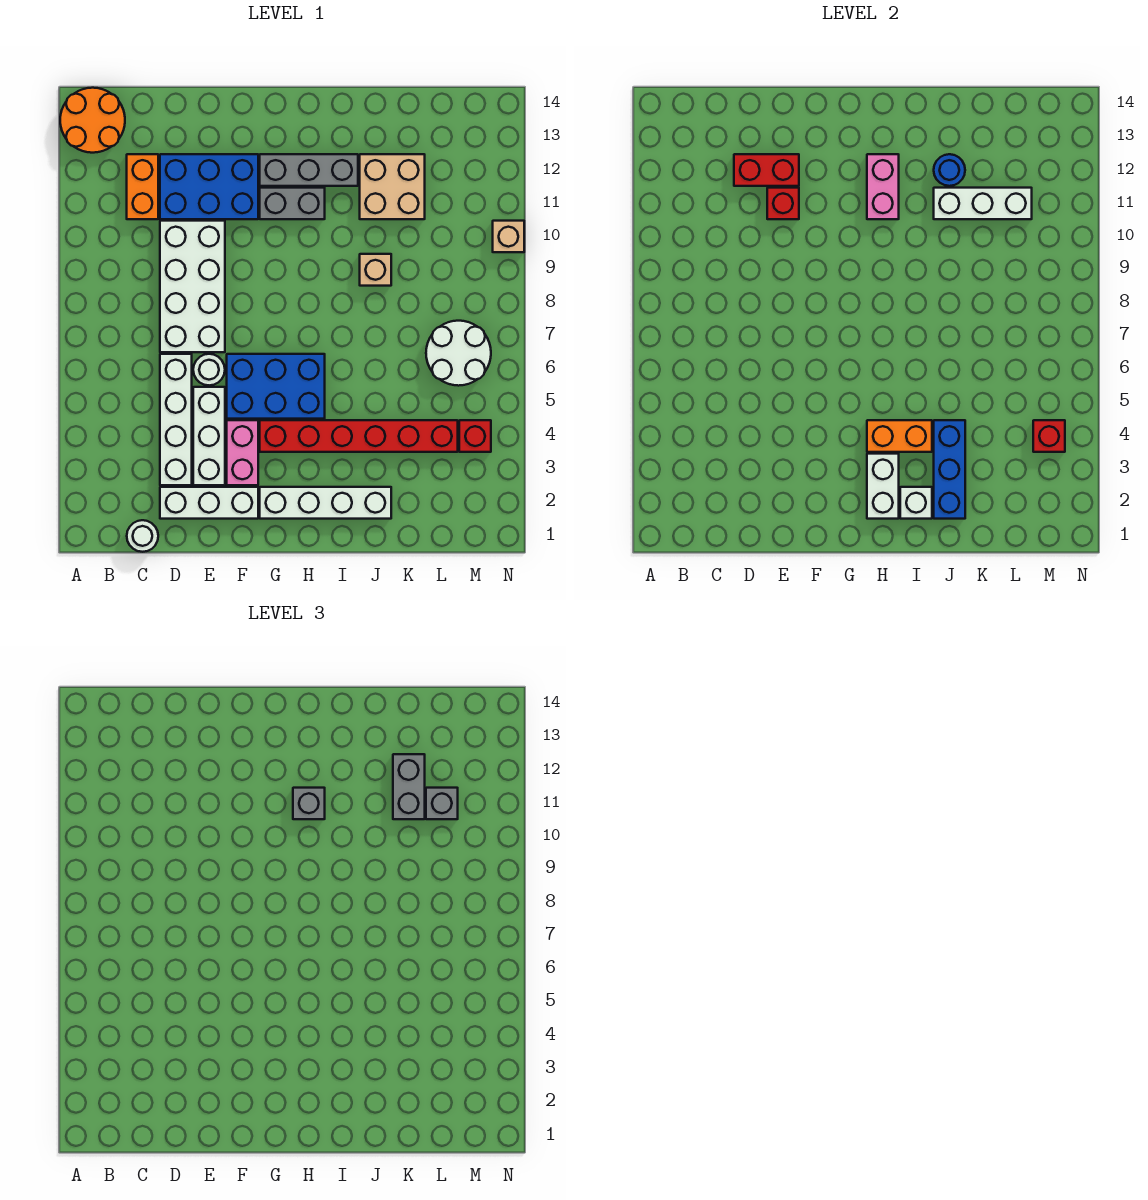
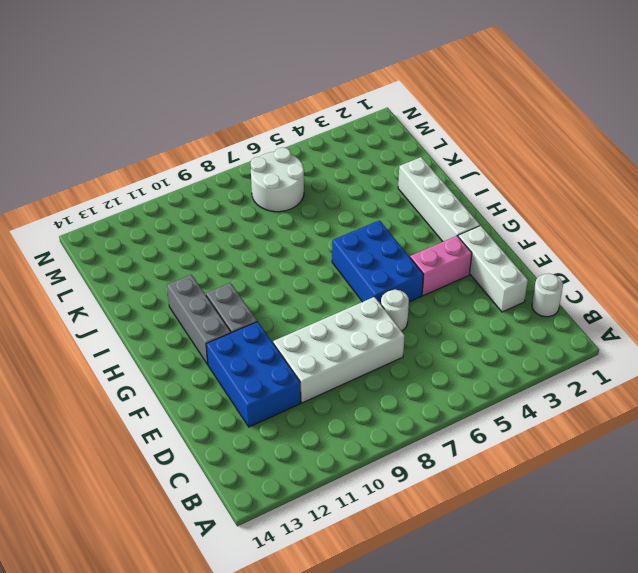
none -> orange 2x2 round brick [60,88,125,153]
none -> orange 1x2 brick [127,154,158,219]
none -> white 1x4 brick [160,354,192,485]
none -> white 1x3 brick [193,387,225,485]

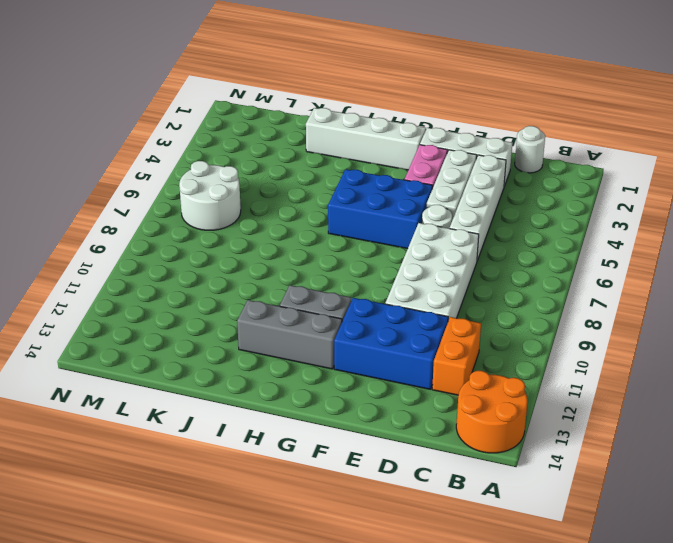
none -> red 1x6 brick [260,420,458,452]
none -> tan 1x1 brick [360,254,391,286]
none -> tan 2x2 brick [360,154,425,219]
none -> red 1x1 brick [459,420,491,452]

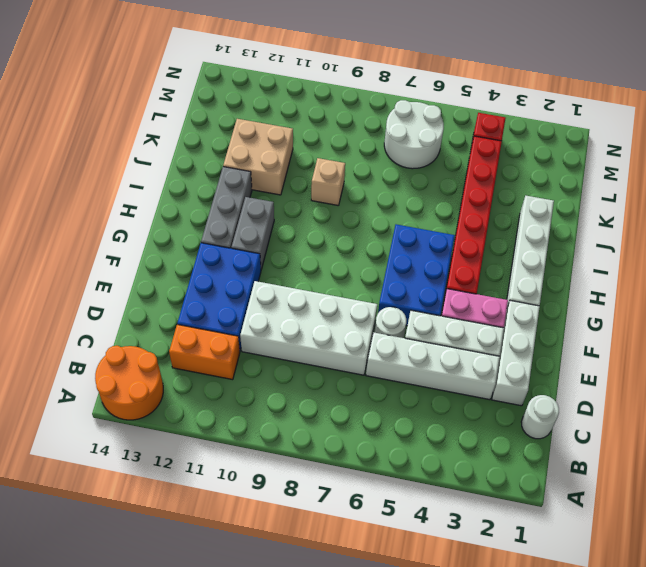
none -> tan 1x1 brick [493,221,524,252]
none -> red 1x2 brick [734,154,799,186]
none -> red 1x1 brick [767,188,799,219]
none -> white 1x2 brick [867,454,899,519]

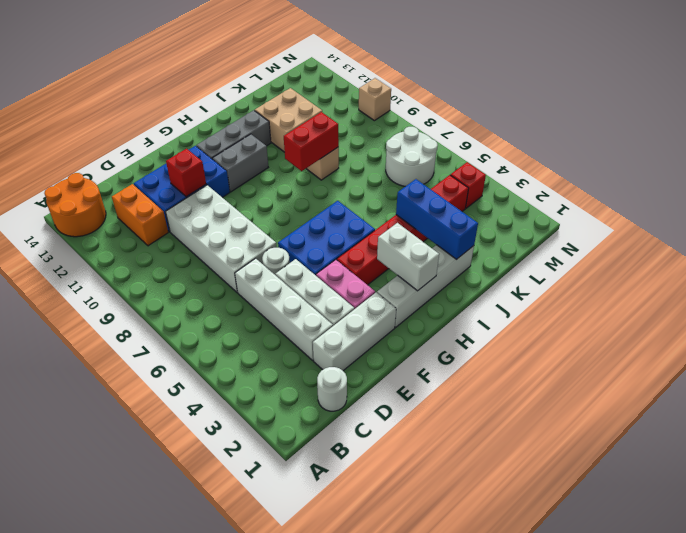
red 1x2 brick [284,112,339,171] -> red 1x2 brick moved to [734,154,799,186]
none -> orange 1x2 brick [867,420,932,452]
none -> pink 1x2 brick [867,154,899,219]
none -> white 1x1 brick [900,487,932,519]
none -> white 1x3 brick [934,188,1032,219]

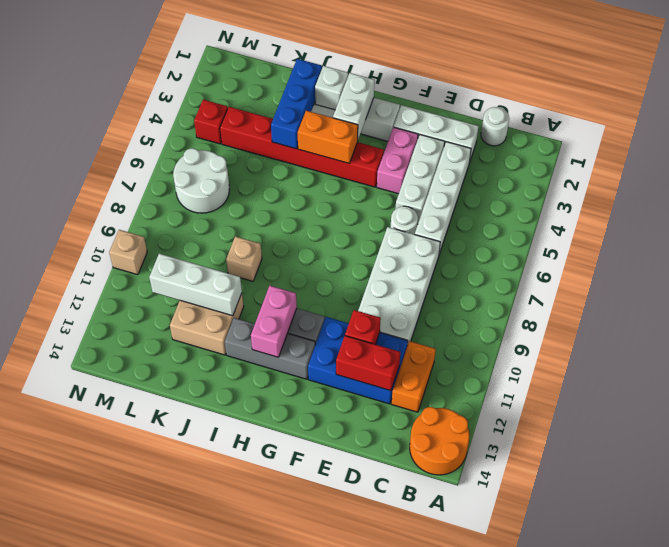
none -> blue 2x3 brick [227,354,325,419]
none -> blue 1x1 round brick [934,154,965,186]
none -> red 1x1 brick [1033,420,1065,452]
none -> grey 1x1 brick [293,788,325,819]

